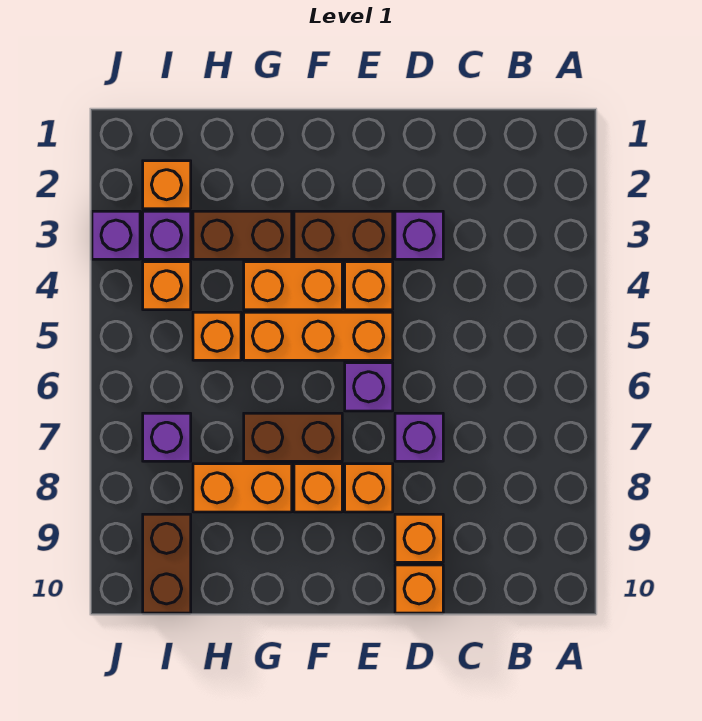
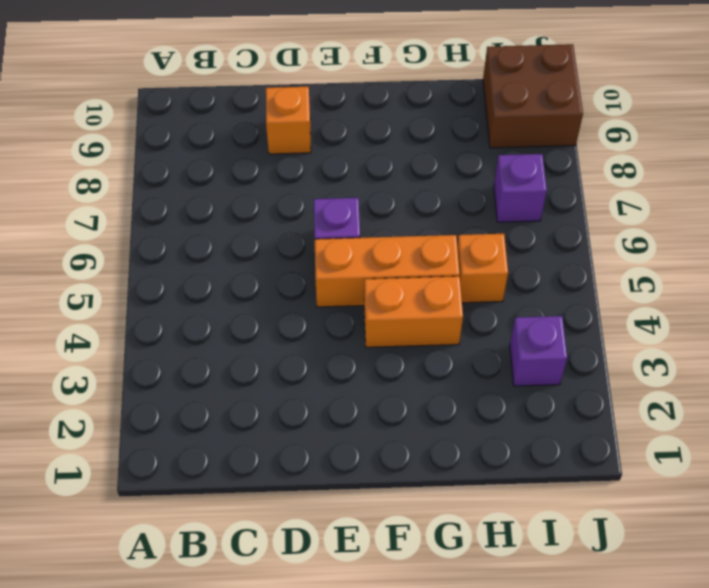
brown 2x2 brick [483,44,583,148] -> brown 1x2 brick [143,514,191,613]
none -> purple 1x1 brick [395,211,443,259]
none -> purple 1x1 brick [395,413,443,461]
none -> orange 1x1 brick [395,565,443,613]

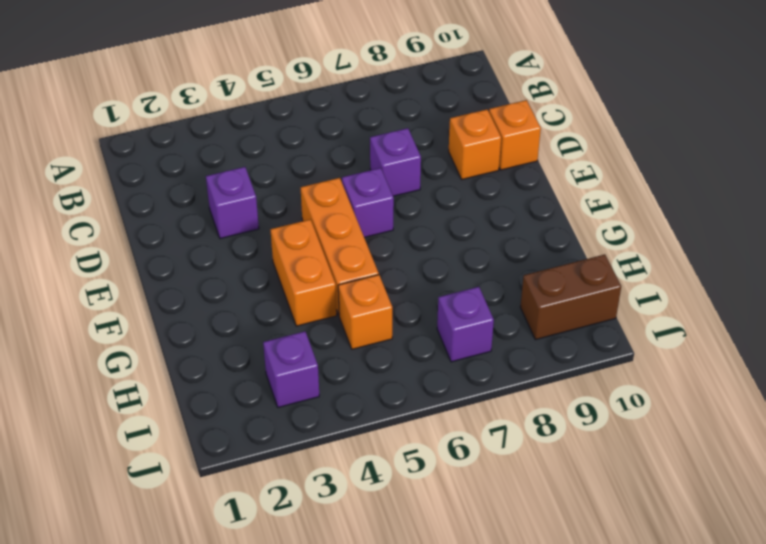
none -> brown 1x2 brick [294,211,393,259]
none -> orange 1x1 brick [345,262,393,310]
none -> orange 1x1 brick [345,464,393,512]

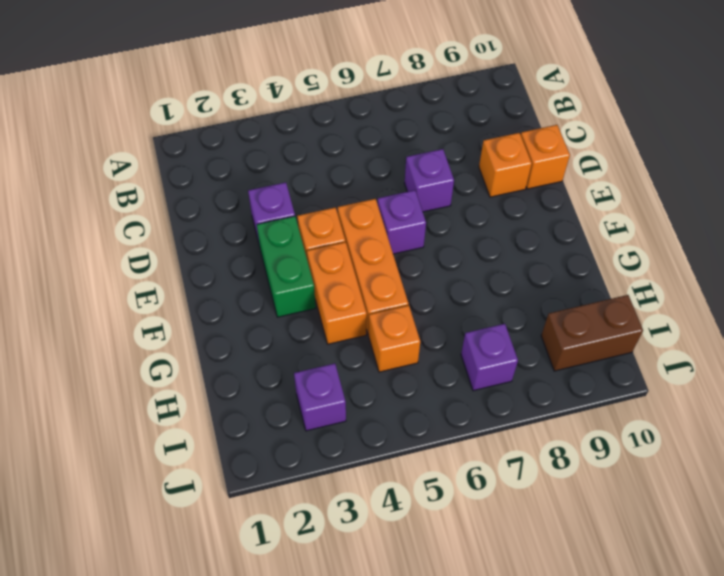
green 1x2 brick [257,216,316,317] -> brown 1x2 brick [294,211,393,259]
none -> orange 1x1 brick [345,464,393,512]
none -> brown 1x2 brick [244,413,342,461]
none -> orange 1x1 brick [294,464,342,512]

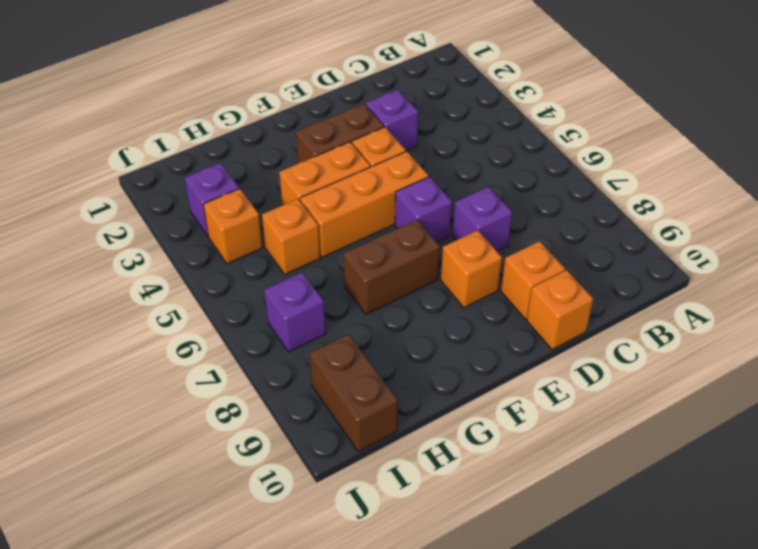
none -> orange 1x1 brick [294,464,342,512]
none -> brown 1x2 brick [193,211,292,259]
none -> orange 1x2 brick [193,464,292,512]

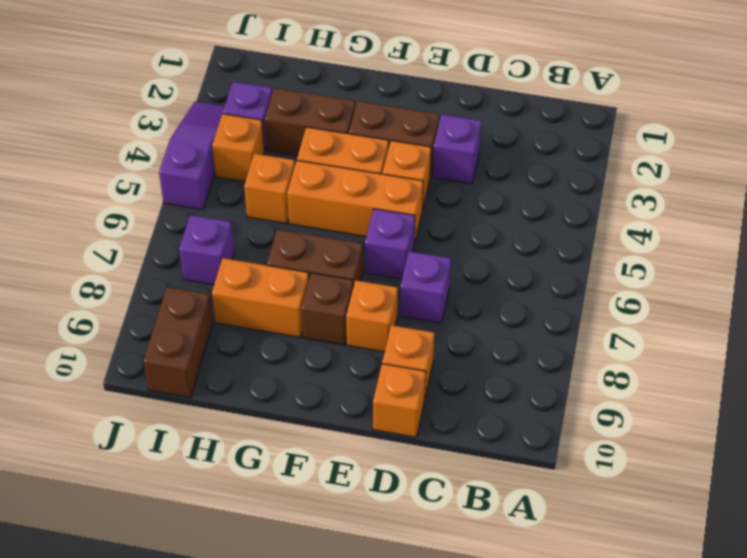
brown 1x1 brick [301,273,353,345] -> orange 1x1 brick [294,464,342,512]
purple 1x3 slope [159,102,225,210] -> purple 1x1 brick [92,211,140,259]
none -> orange 1x1 brick [143,161,191,209]

